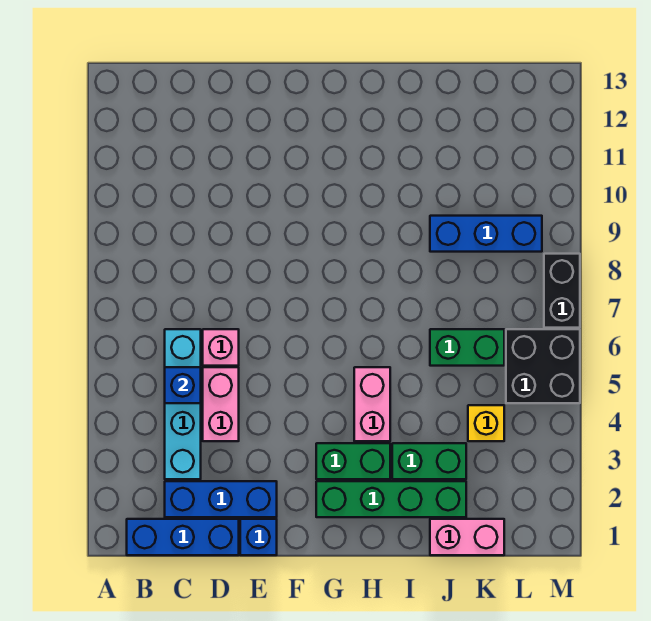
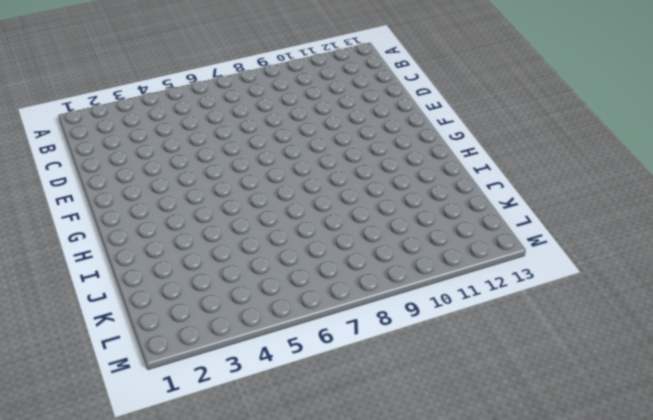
none -> blue 1x3 brick [127,519,239,555]
none -> blue 1x3 brick [165,481,277,517]
none -> cyan 1x4 brick [165,329,201,479]

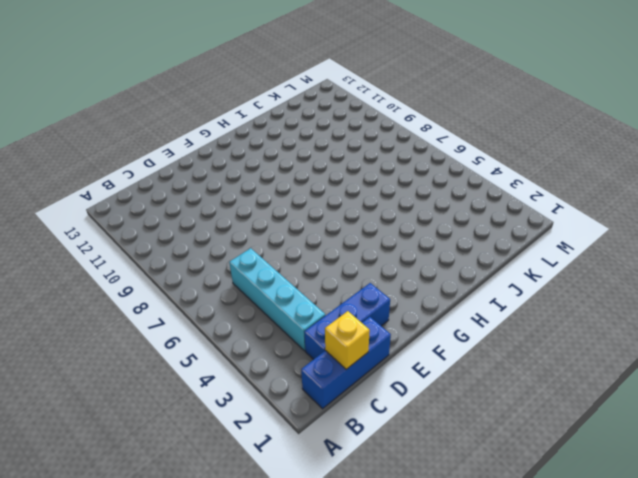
yellow 1x1 brick [325,311,370,369] -> yellow 1x1 brick moved to [468,405,504,441]
none -> pink 1x2 brick [203,367,239,441]
none -> pink 1x1 brick [203,329,239,366]
none -> blue 1x1 brick [240,519,277,555]

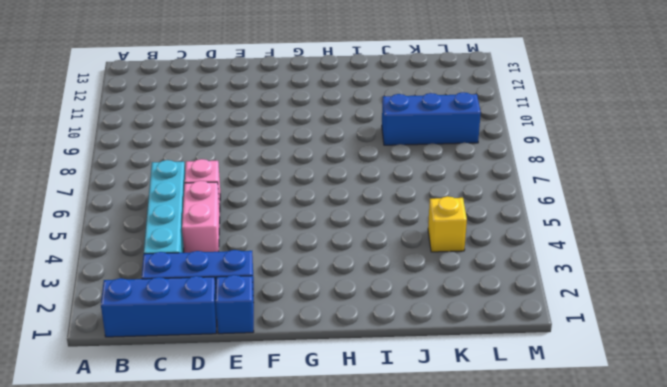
none -> green 1x4 brick [316,481,466,517]
none -> green 1x2 brick [316,443,390,479]
none -> pink 1x2 brick [354,367,390,441]

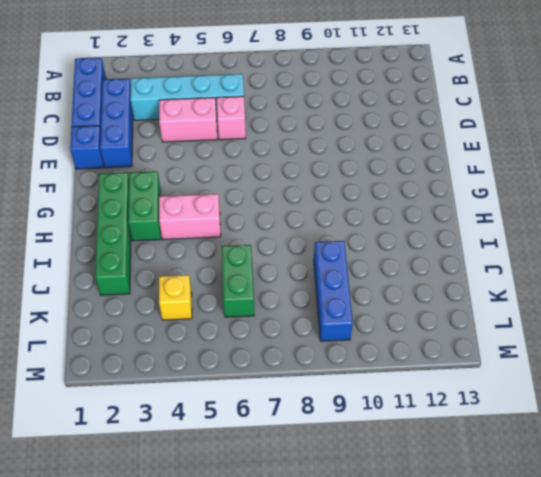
none -> green 1x2 brick [392,443,466,479]
none -> pink 1x2 brick [430,519,504,555]
none -> black 2x2 brick [506,329,580,403]

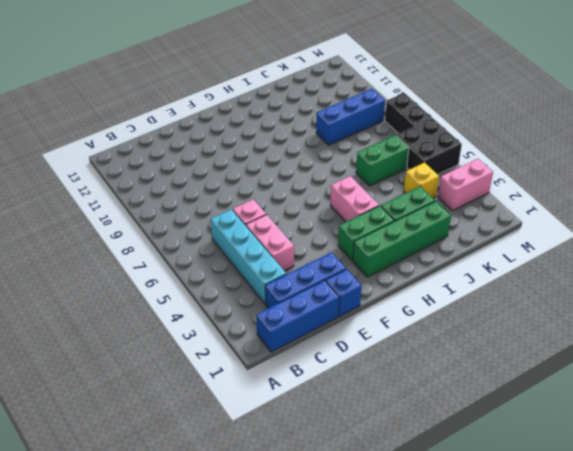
pink 1x2 brick [438,159,493,211] -> pink 1x2 brick moved to [430,519,504,555]
none -> blue 1x1 brick [165,367,201,403]

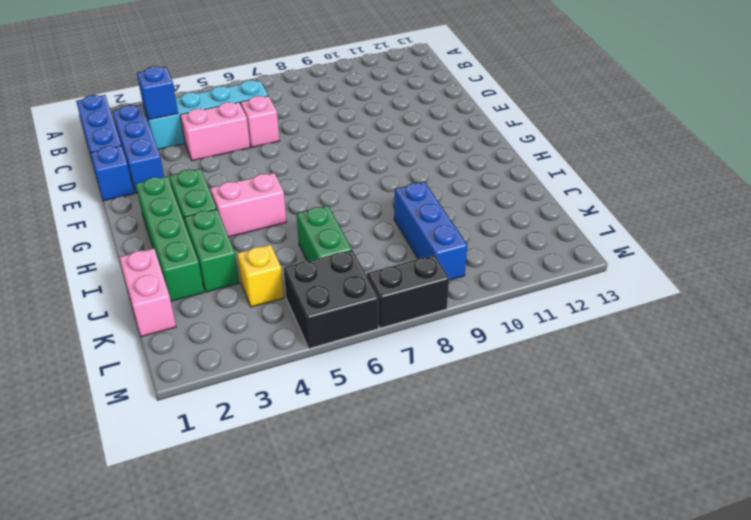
blue 1x1 brick [137,66,178,120] -> blue 1x1 brick moved to [165,367,201,403]

